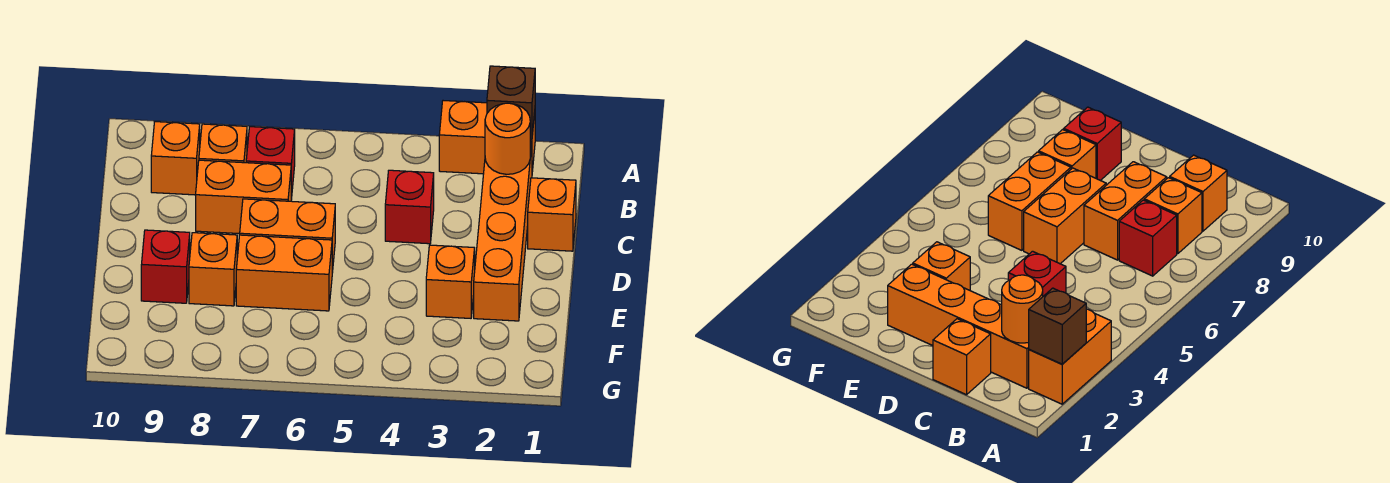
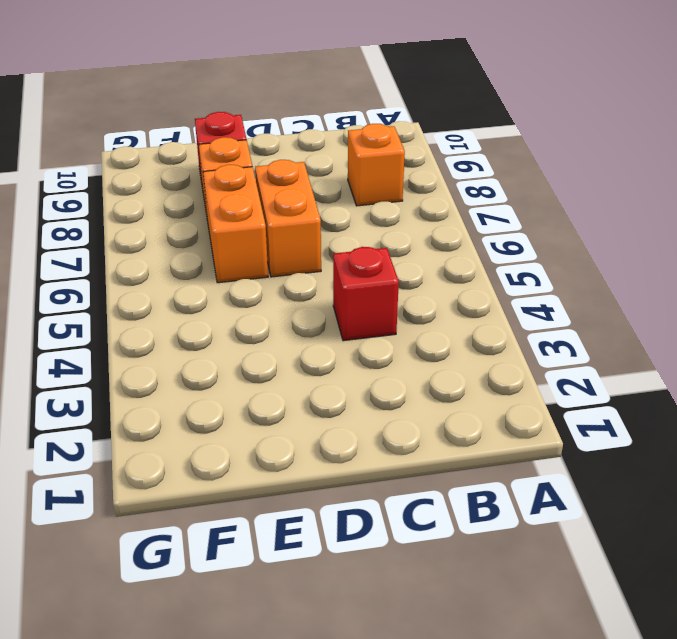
none -> orange 1x2 brick [439,101,535,174]
none -> orange 1x4 brick [474,141,532,321]
none -> red 1x1 brick [246,127,295,199]

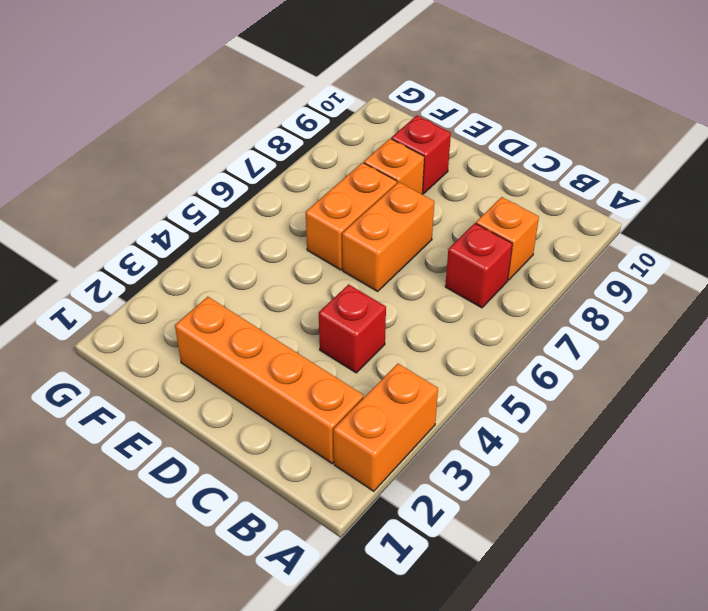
none -> orange 1x1 brick [151,122,200,195]
none -> orange 1x1 brick [528,178,576,251]
none -> orange 1x2 brick [196,160,291,234]

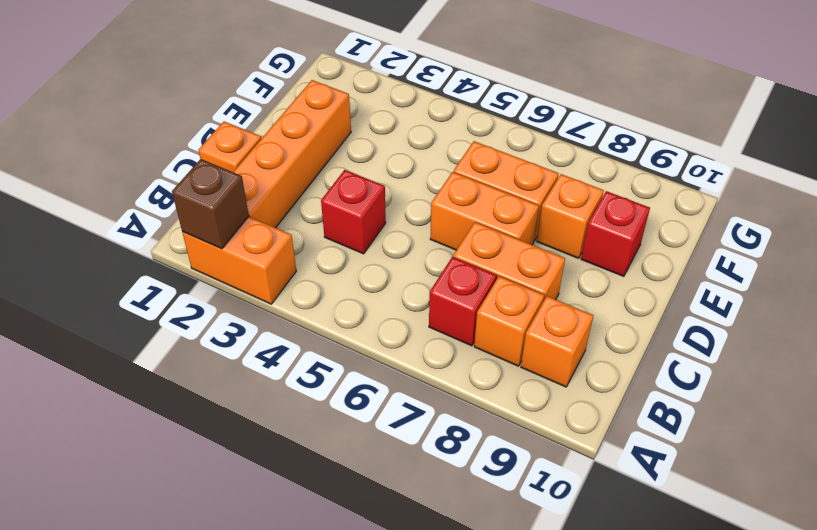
none -> orange 1x1 brick [426,245,475,318]
none -> orange 1x1 round brick [485,103,531,174]

